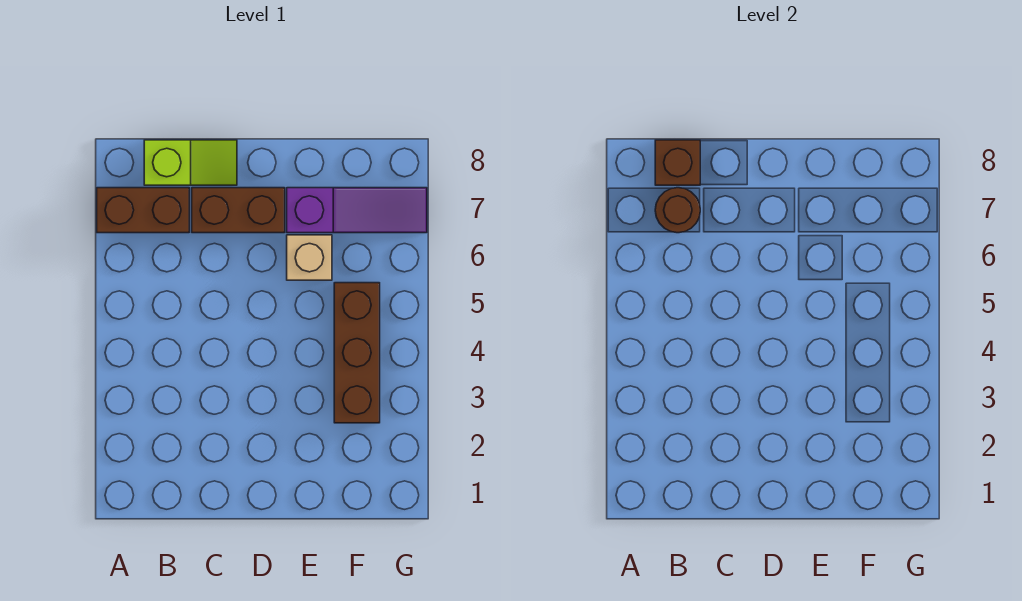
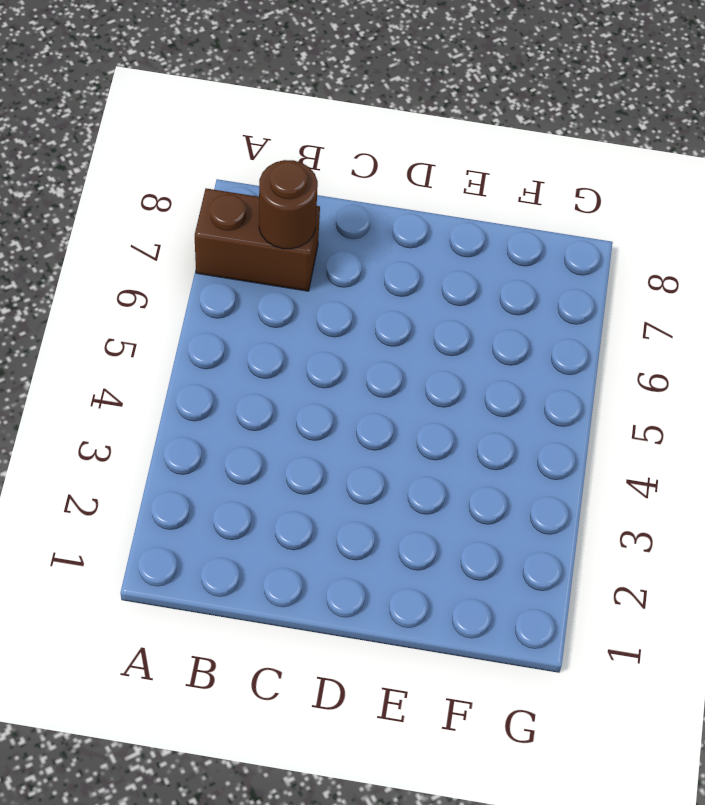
none -> lime 1x2 slope [144,140,237,185]
none -> brown 1x2 brick [192,188,285,233]

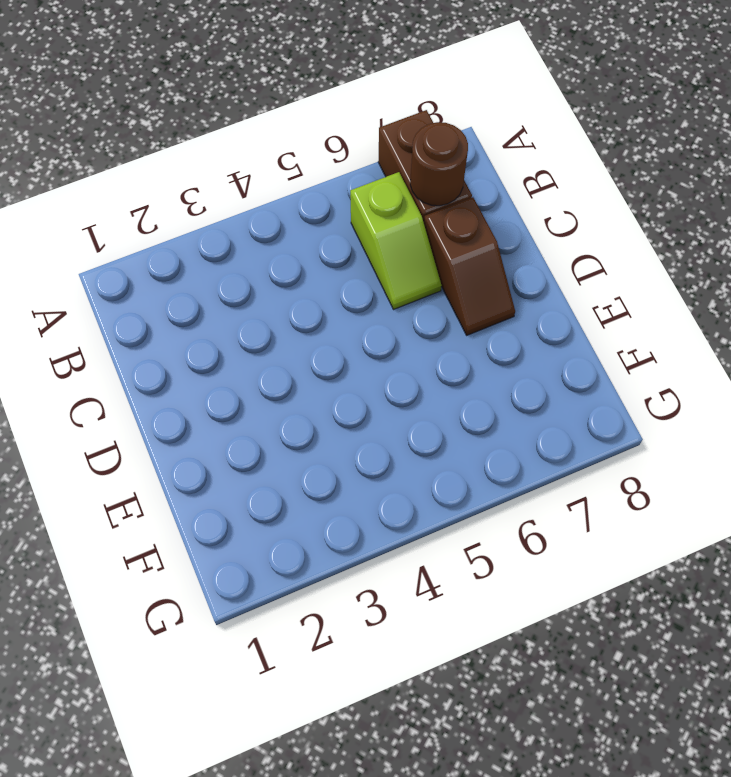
lime 1x2 slope [350,172,442,310] -> lime 1x2 slope moved to [144,140,237,185]
brown 1x2 slope [424,197,515,335] -> brown 1x2 brick [192,188,285,233]
none -> tan 1x1 brick [287,235,332,280]
none -> purple 1x3 slope [287,188,427,233]

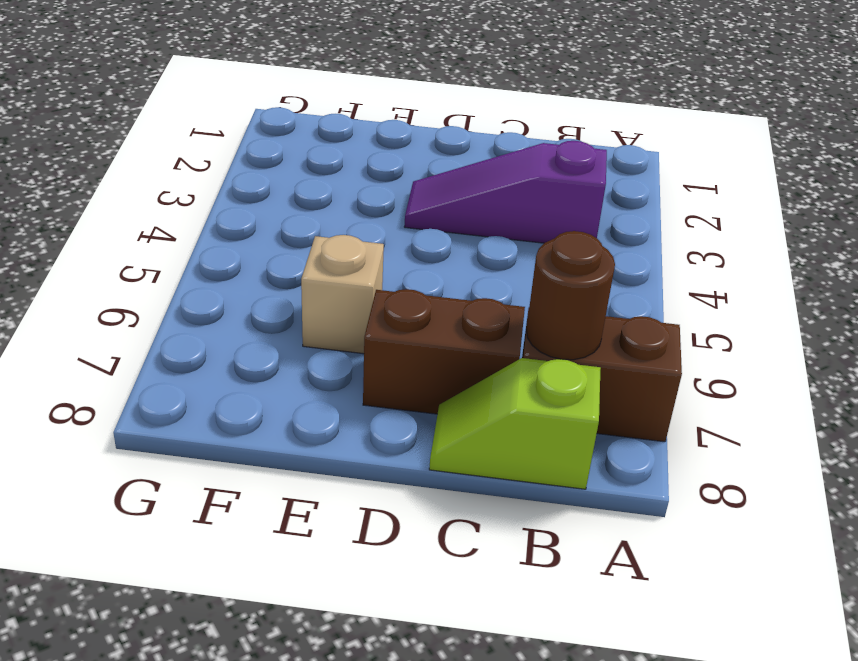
purple 1x3 slope [404,141,607,243] -> purple 1x3 slope moved to [287,188,427,233]
none -> brown 1x3 brick [334,283,380,423]
none -> brown 1x1 brick [655,140,700,185]

